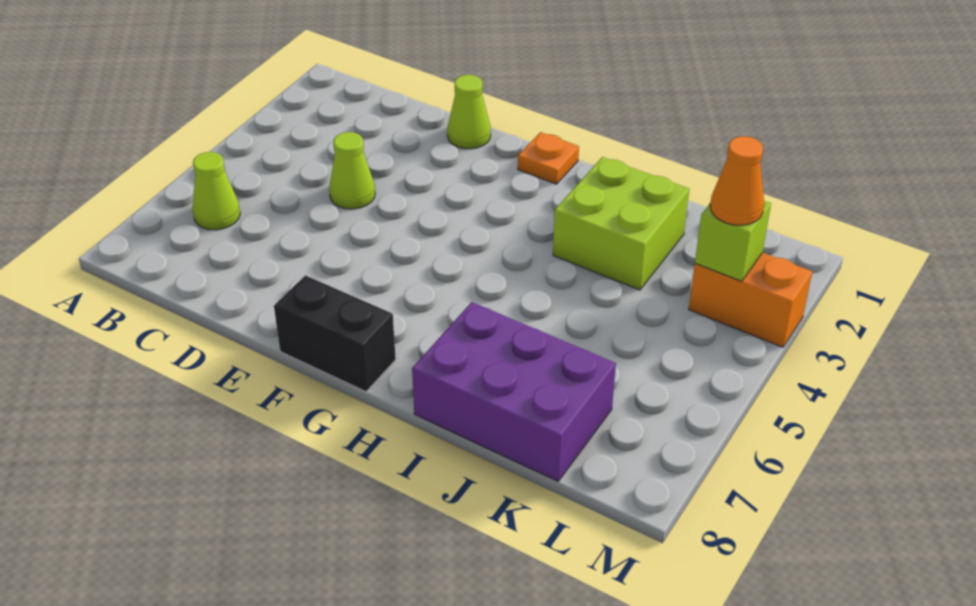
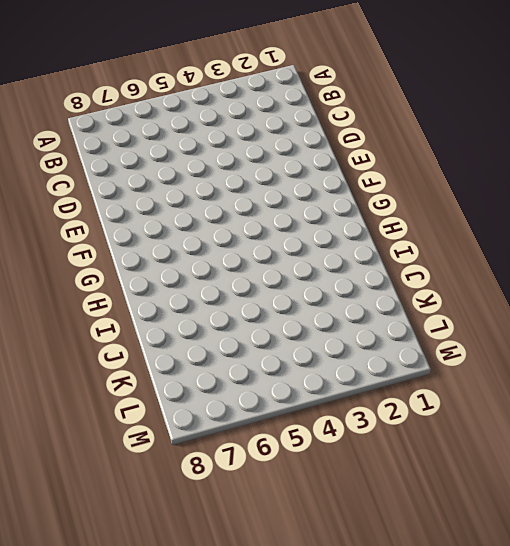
none -> lime 1x1 cone [193,152,240,230]
none -> lime 1x1 cone [329,132,375,209]

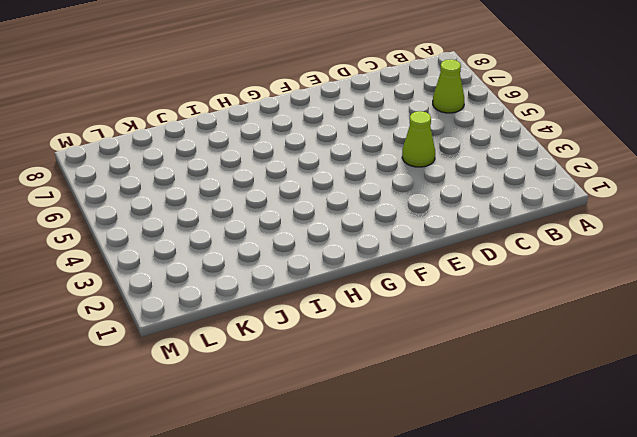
none -> lime 1x1 cone [447,75,491,149]
none -> black 1x2 brick [274,275,396,392]

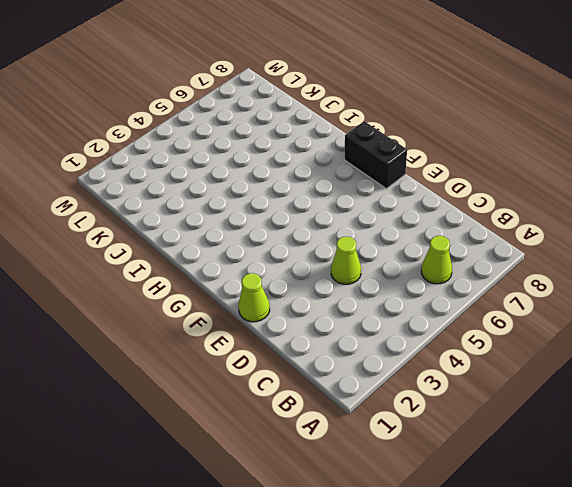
none -> orange 1x1 plate [518,132,579,184]
none -> lime 2x2 brick [553,157,689,290]

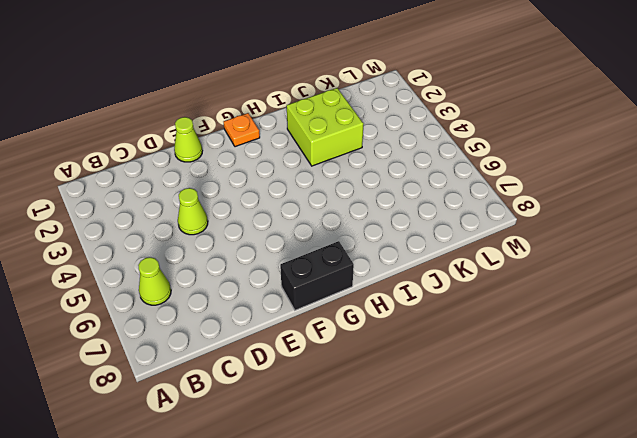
none -> purple 2x3 brick [412,302,616,481]
none -> orange 1x2 brick [689,253,812,347]

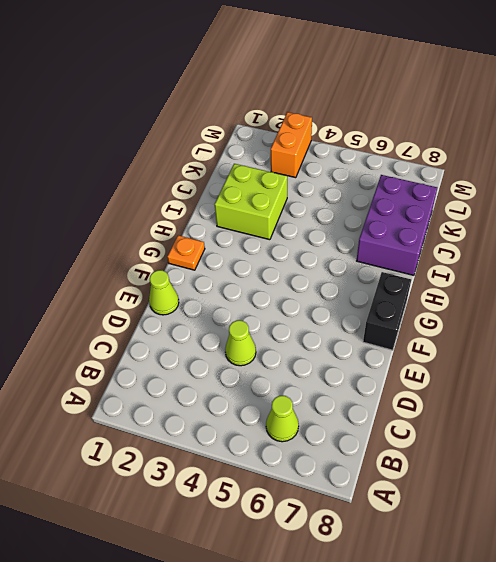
none -> lime 1x1 brick [695,201,771,281]
none -> orange 1x1 cone [710,136,764,225]

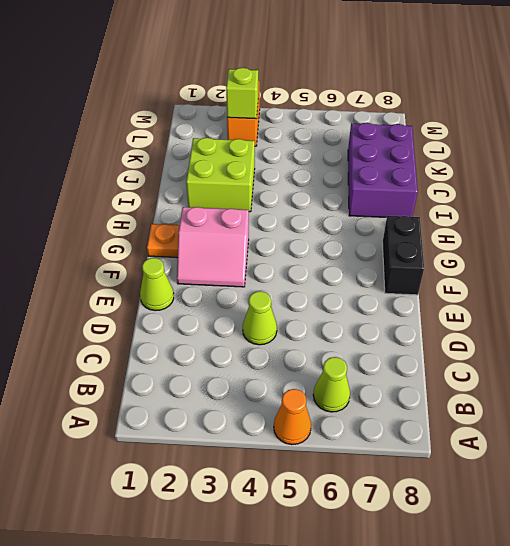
orange 1x1 cone [274,389,311,445] -> orange 1x1 cone moved to [710,136,764,225]
pink 2x2 slope [177,207,249,287] -> none

